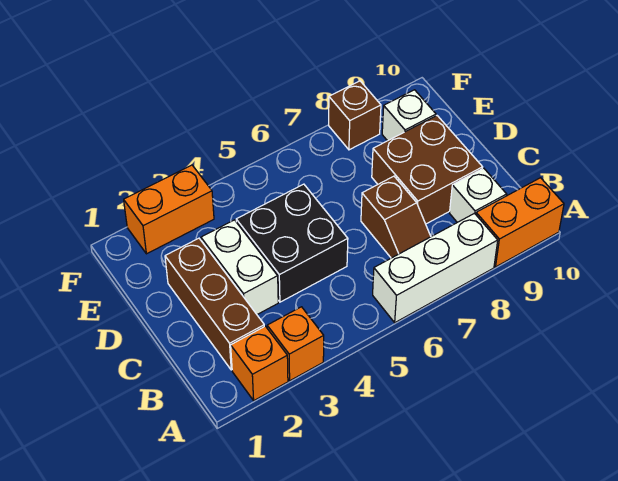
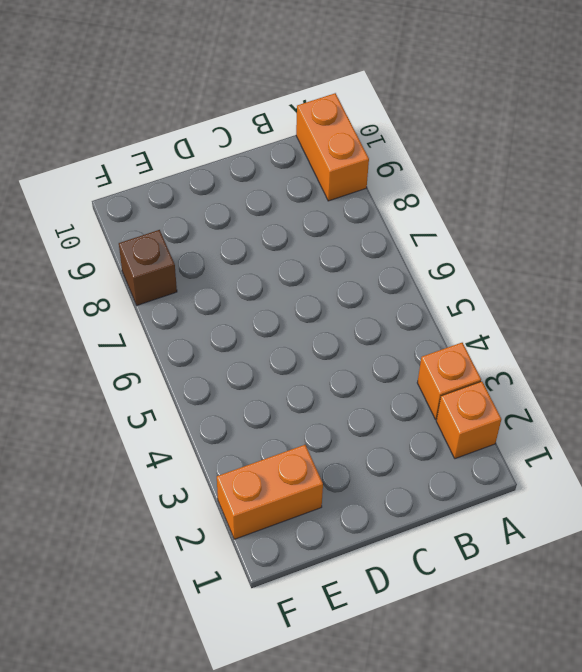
orange 1x2 brick [217,445,323,539] -> orange 1x2 brick turned to [124,165,214,254]
none -> white 1x3 brick [373,213,498,323]
none -> brown 1x3 brick [165,238,264,370]
none -> brown 1x2 slope [361,176,431,258]

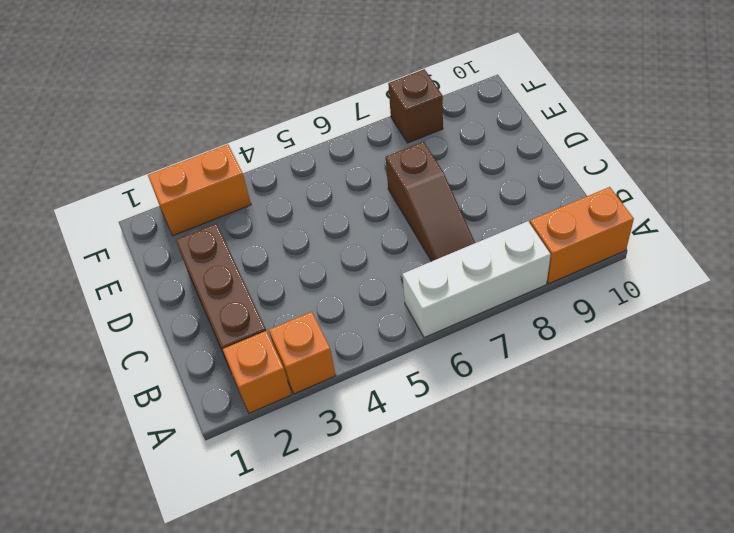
brown 1x3 slope [386,142,475,261] -> brown 1x2 slope [361,176,431,258]
none -> white 1x1 brick [450,168,507,222]
none -> white 1x2 brick [201,220,278,314]
none -> black 2x2 brick [236,184,348,302]

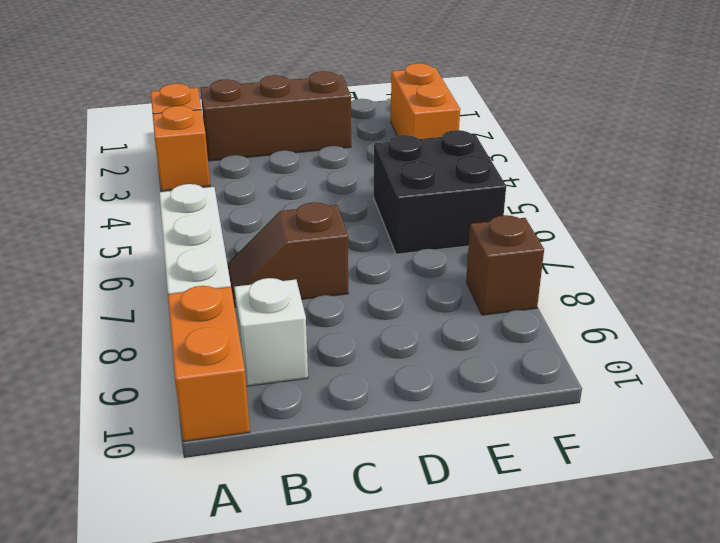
black 2x2 brick [374,130,506,254] -> black 2x2 brick moved to [236,184,348,302]
none -> white 1x2 brick [201,220,278,314]
none -> brown 2x2 brick [372,116,483,224]
none -> white 1x1 brick [382,90,436,141]

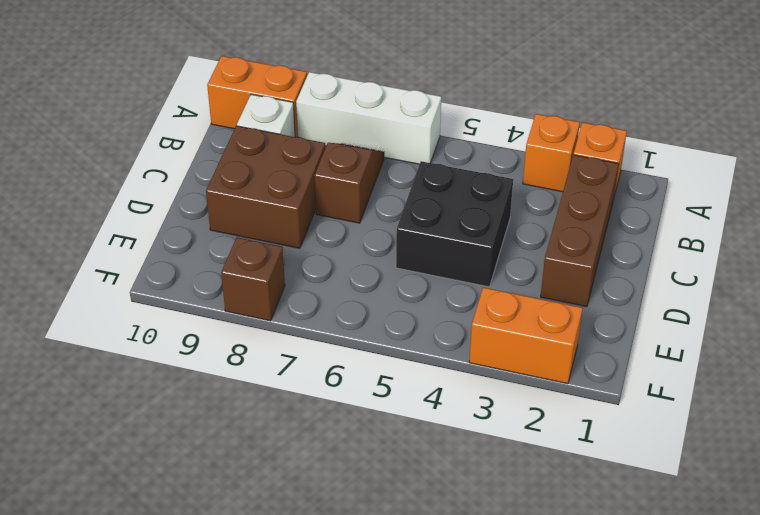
none -> white 1x2 brick [201,220,278,314]
none -> white 1x1 brick [382,90,436,141]

